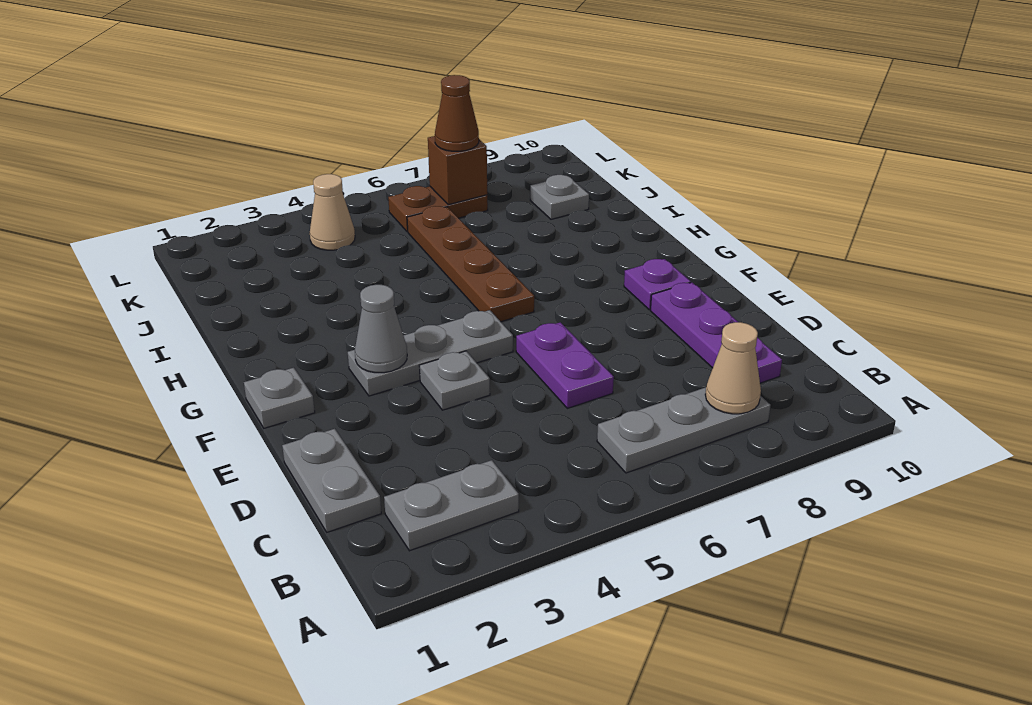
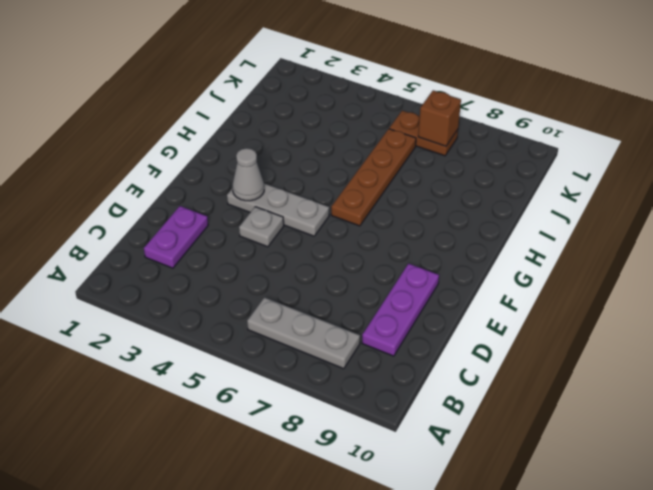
purple 1x2 plate [144,206,208,268] -> purple 1x2 plate moved to [516,322,614,408]
none -> grey 1x2 plate [384,460,519,551]
none -> grey 1x2 plate [282,429,381,532]
none -> grey 1x1 plate [244,368,315,428]

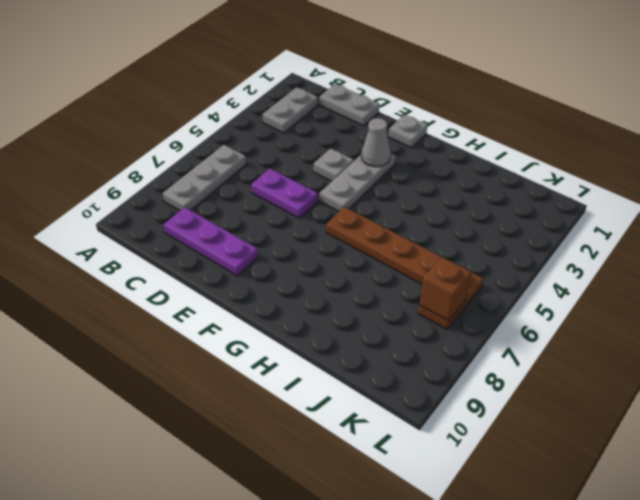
none -> purple 1x1 plate [624,259,691,310]
none -> grey 1x1 plate [530,175,589,219]
none -> tan 1x1 cone [310,174,355,250]

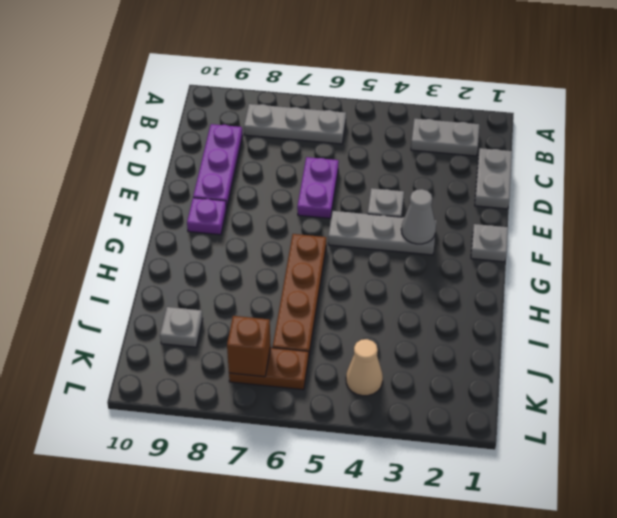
none -> tan 1x1 cone [705,322,761,414]
none -> brown 1x1 cone [435,75,479,151]

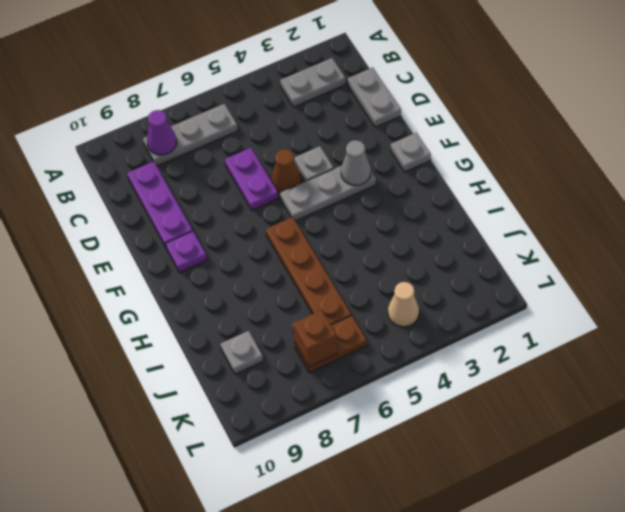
purple 1x1 cone [147,110,177,155] -> tan 1x1 cone [705,322,761,414]
brown 1x1 cone [272,149,301,193] -> brown 1x1 cone moved to [435,75,479,151]

